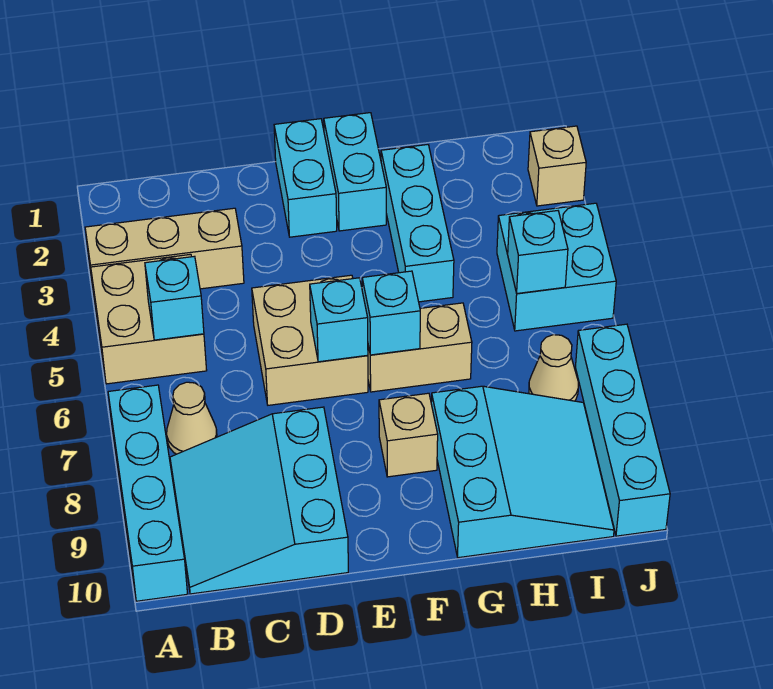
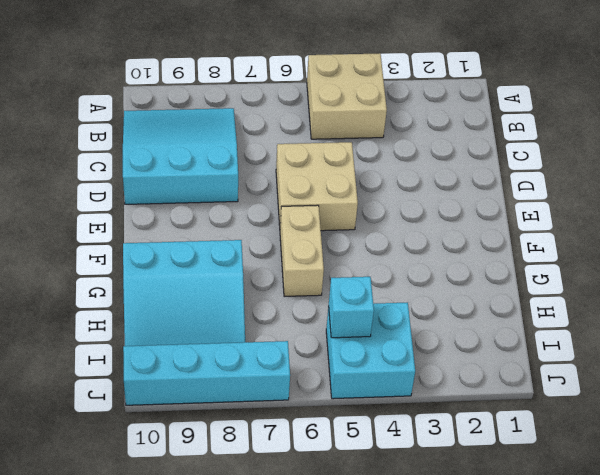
none -> tan 1x3 brick [85,208,244,294]
none -> cyan 1x4 brick [108,385,188,601]
none -> tan 1x1 cone [167,382,217,454]

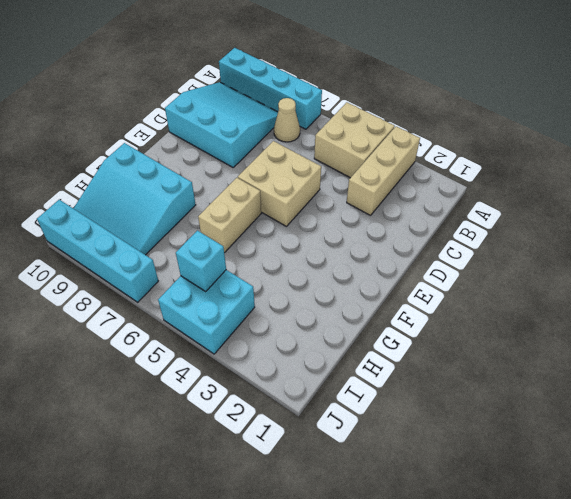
none -> cyan 1x2 brick [274,119,337,237]
none -> cyan 1x2 brick [324,113,386,231]
none -> tan 1x1 brick [379,393,438,477]

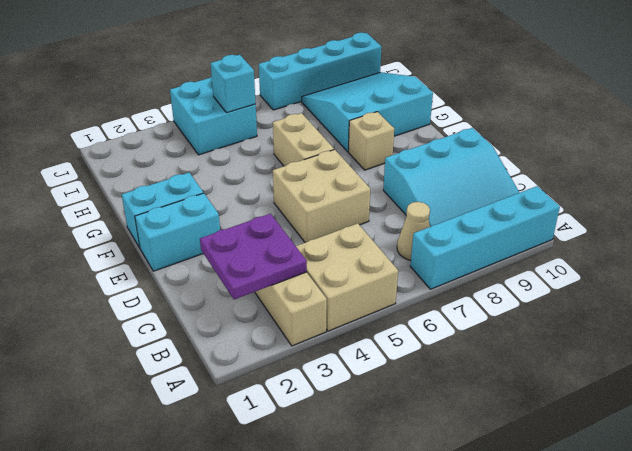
purple 2x2 plate [200,214,307,299] -> none
none -> cyan 1x3 brick [381,145,454,302]
none -> tan 1x1 cone [529,335,578,401]
none -> tan 1x1 brick [528,126,586,206]

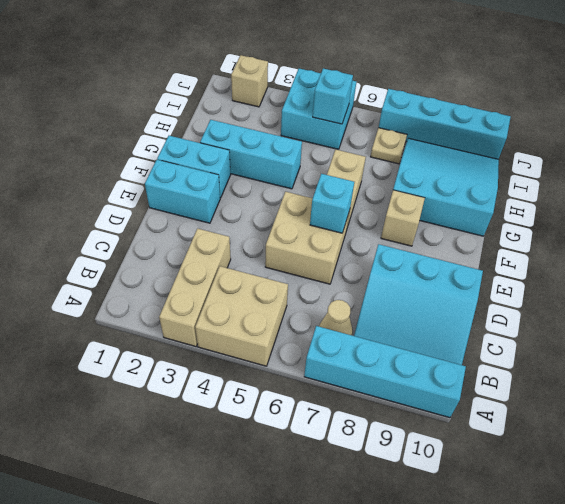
tan 1x1 plate [371,128,407,164] -> tan 1x1 cone [529,335,578,401]
none -> cyan 1x1 brick [145,256,204,340]
none -> cyan 1x1 brick [362,271,420,355]

